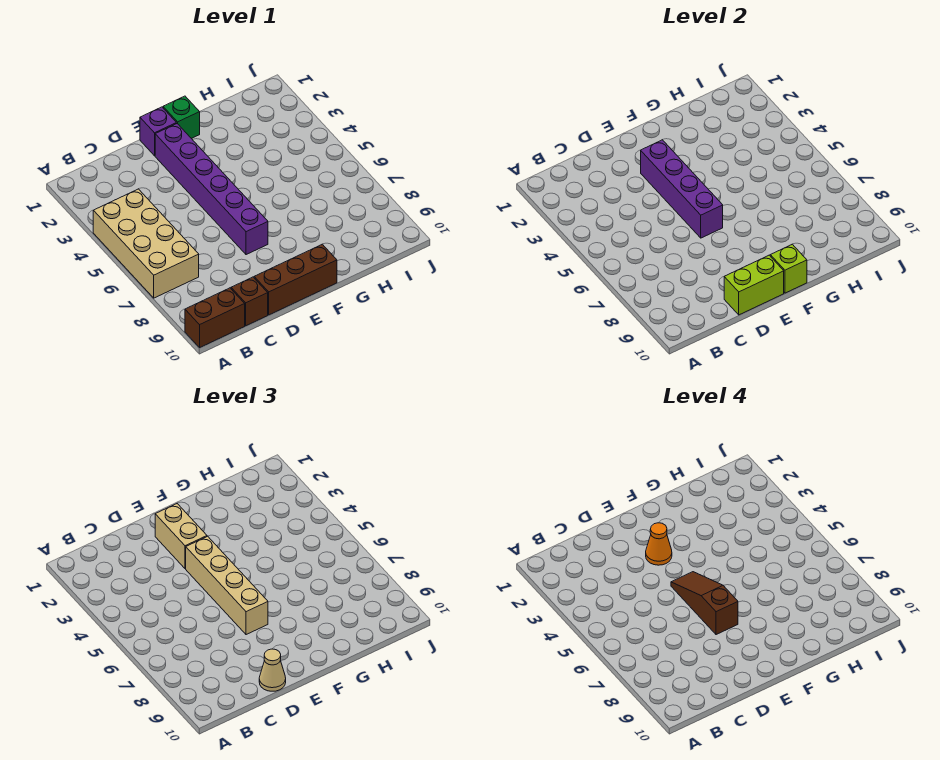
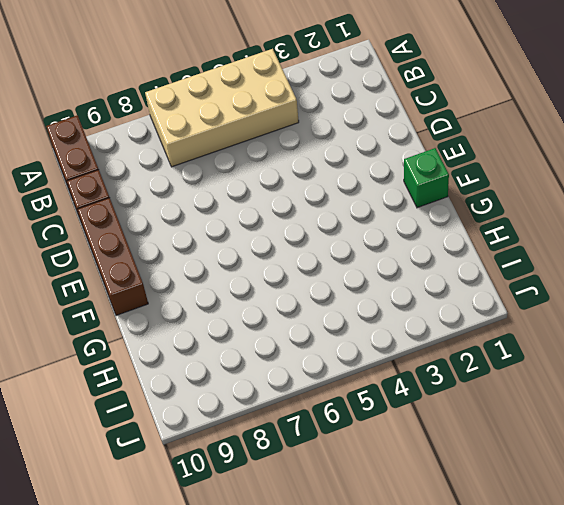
none -> purple 1x1 brick [140,107,176,156]
none -> purple 1x6 brick [155,124,268,255]
none -> lime 1x2 brick [724,255,784,315]

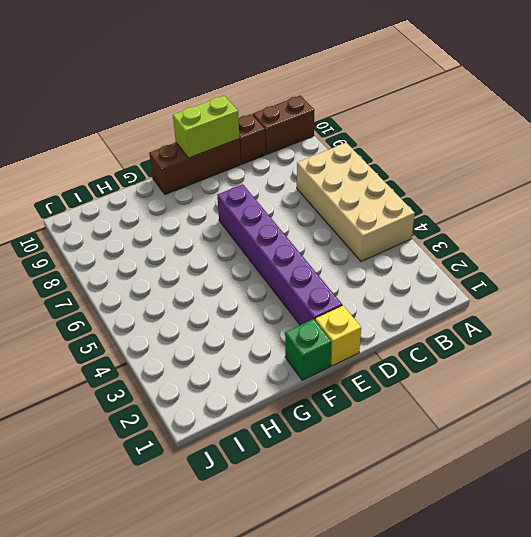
yellow 1x1 brick [315,305,361,366] -> purple 1x1 brick [140,107,176,156]
none -> purple 1x4 brick [641,140,723,238]
none -> lime 1x1 brick [770,244,807,293]
none -> tan 1x1 cone [259,649,286,691]

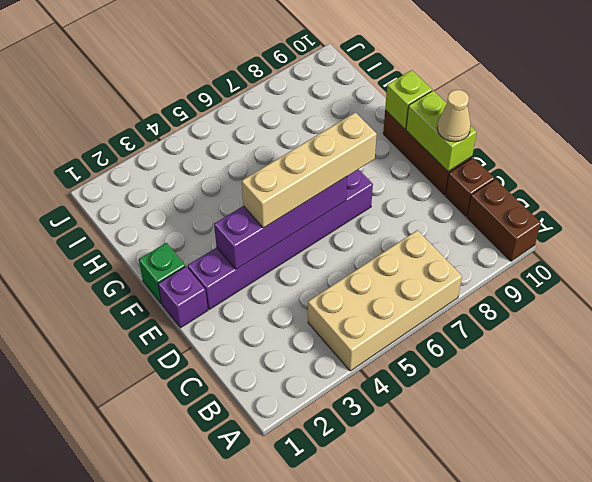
none -> tan 1x2 brick [155,504,207,569]
none -> orange 1x1 cone [646,523,672,565]
none -> brown 1x3 slope [671,572,738,635]

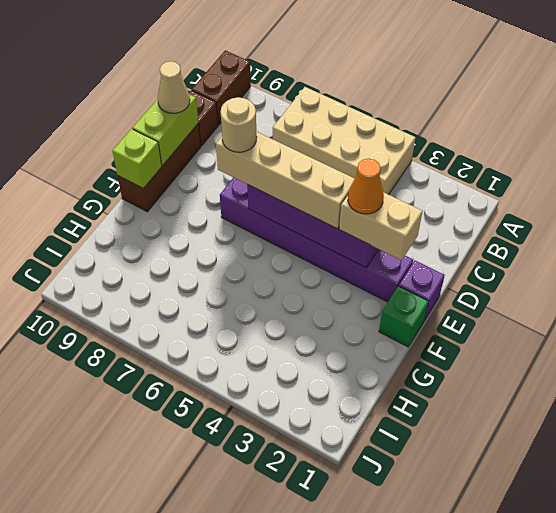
tan 1x1 round brick [221,97,257,152] -> brown 1x3 slope [671,572,738,635]

